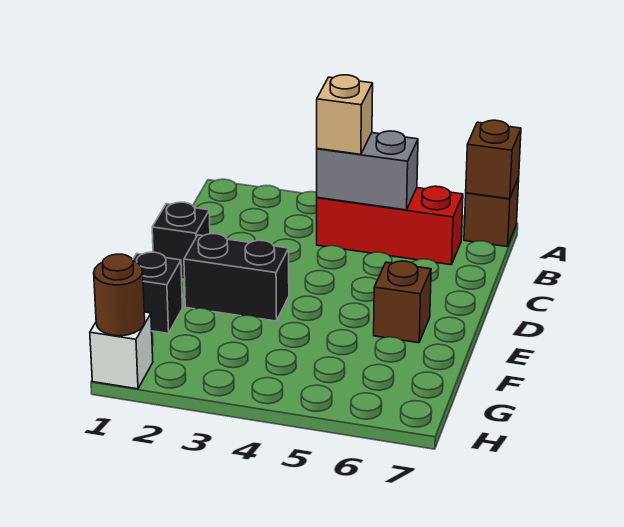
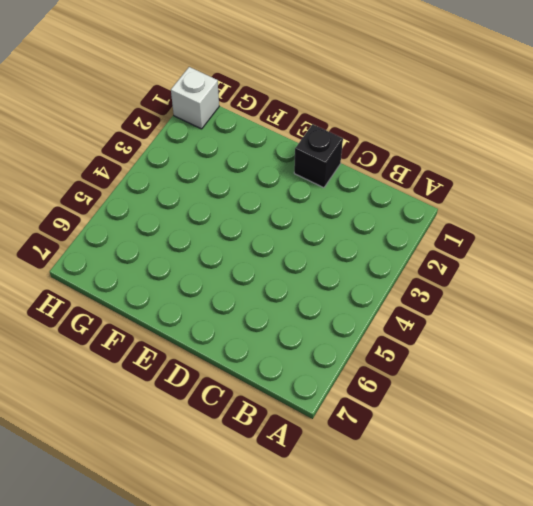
none -> brown 1x1 brick [464,178,519,247]
none -> red 1x3 brick [317,186,463,265]

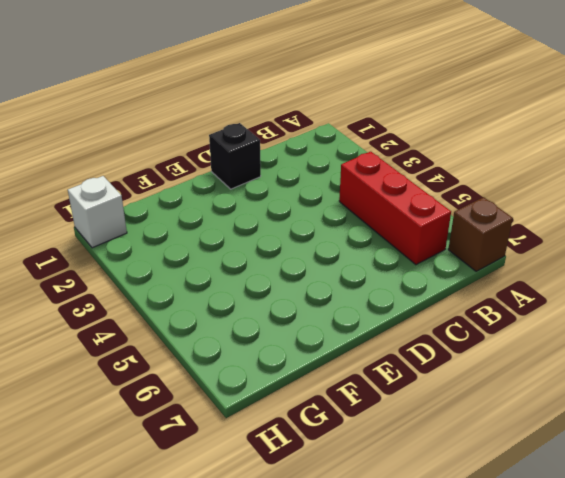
none -> black 1x2 brick [184,234,289,321]
none -> brown 1x1 brick [374,261,431,343]

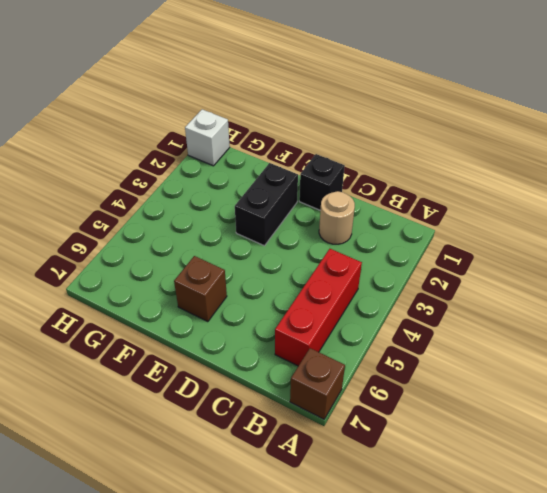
tan 1x1 round brick [319,191,355,244] -> none
none -> black 1x1 brick [133,252,182,334]
none -> brown 1x1 brick [466,120,521,199]

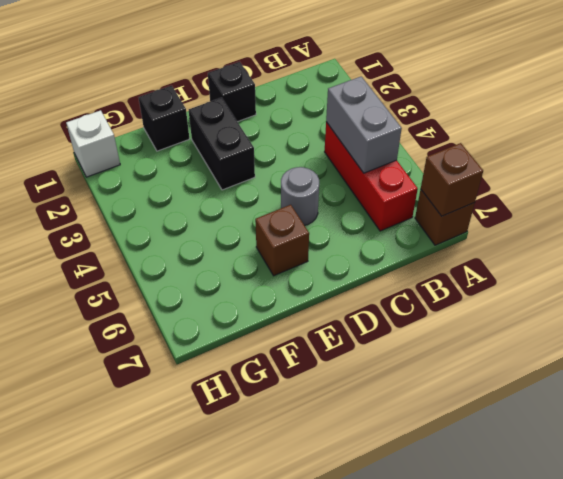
grey 1x1 round brick [281,167,319,225] -> none
none -> brown 1x1 round brick [94,254,145,336]
none -> tan 1x1 brick [317,75,373,154]

